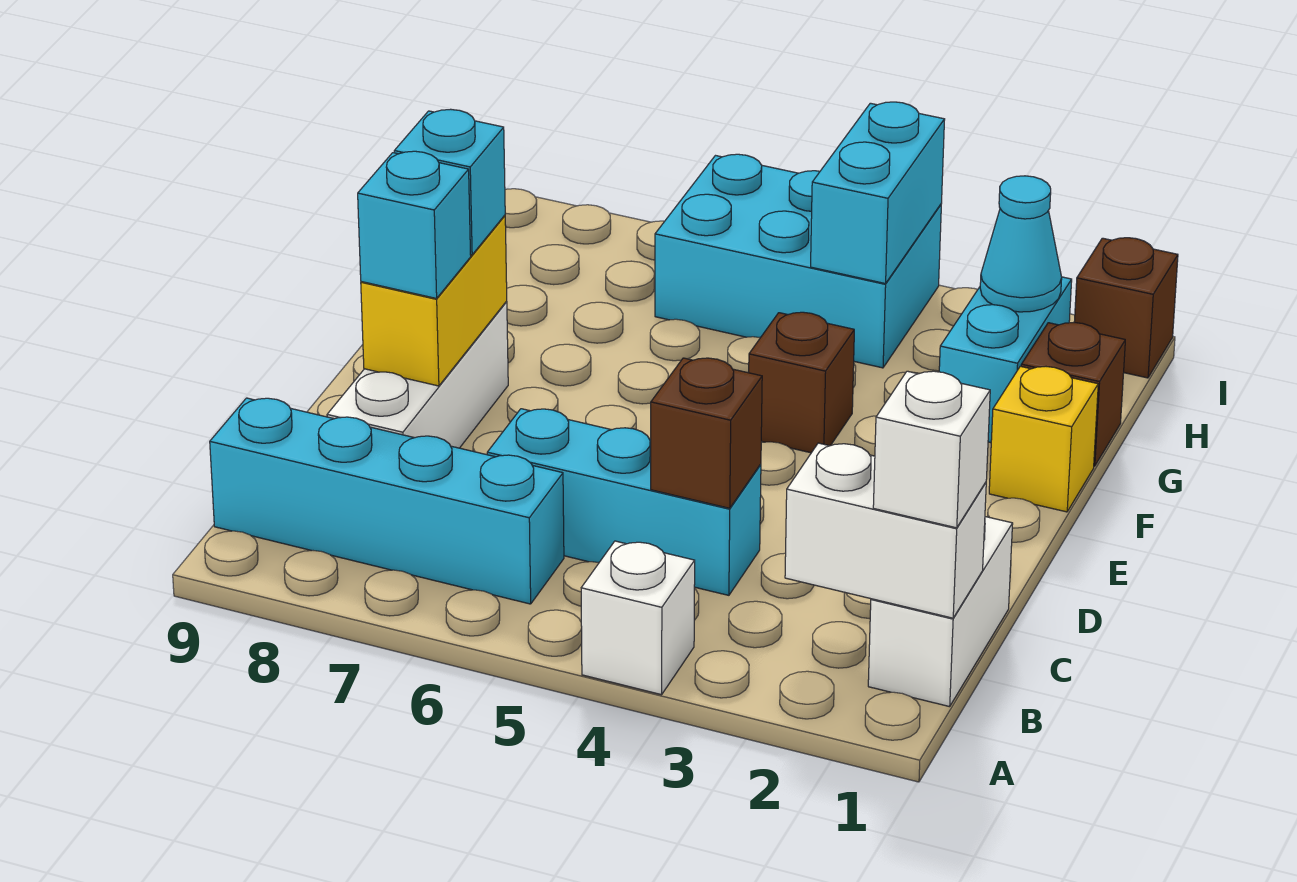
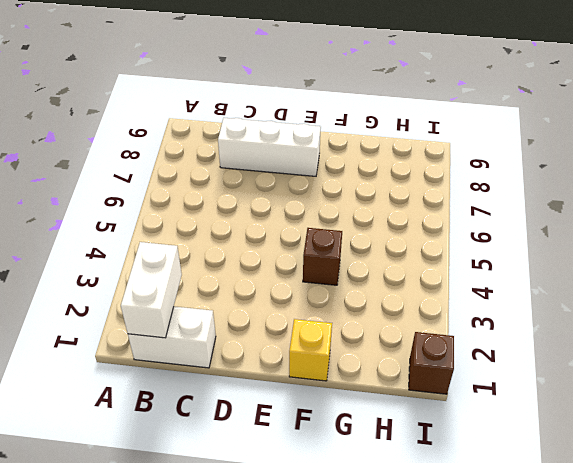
none -> white 1x1 brick [581,541,695,695]
none -> cyan 1x4 brick [210,398,564,604]
none -> cyan 1x3 brick [487,409,761,595]

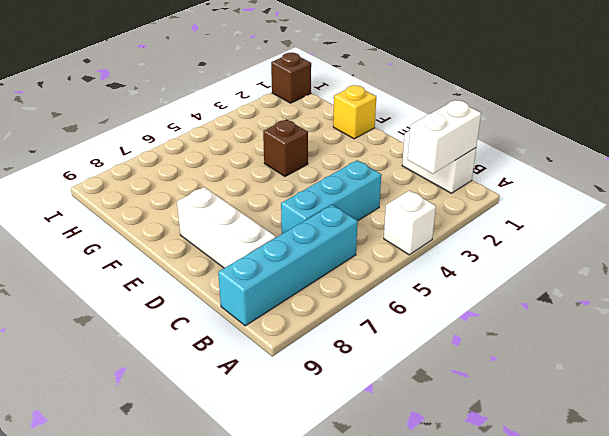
none -> brown 1x1 brick [1021,323,1125,466]
none -> cyan 1x2 brick [939,277,1072,443]
none -> cyan 2x3 brick [655,154,941,368]

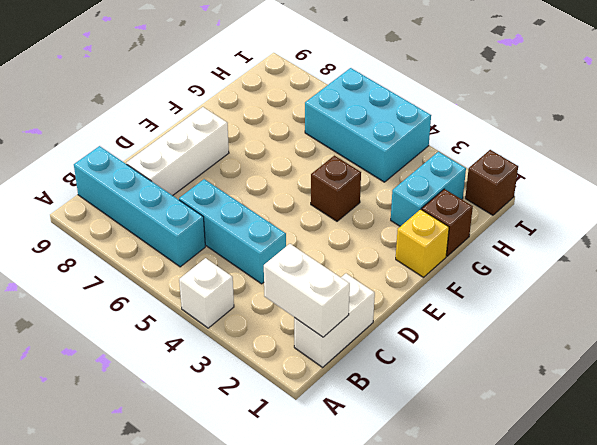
none -> brown 1x1 brick [651,358,762,508]
none -> yellow 1x2 brick [361,215,507,386]
none -> cyan 1x1 cone [980,176,1062,312]

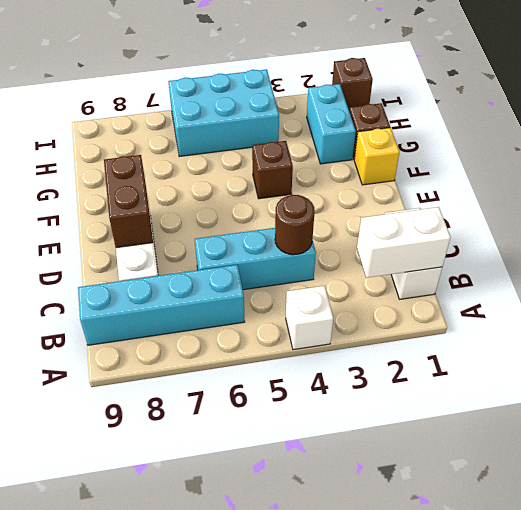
brown 1x1 round brick [275,195,315,255] -> brown 1x1 brick [651,358,762,508]
brown 1x2 brick [104,155,153,248] -> yellow 1x2 brick [361,215,507,386]
none -> cyan 1x1 cone [980,176,1062,312]
none -> cyan 1x2 brick [811,102,945,284]
none -> white 1x1 brick [873,371,990,528]

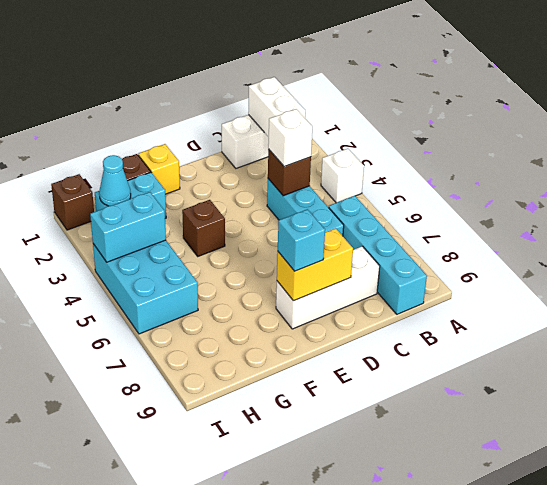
white 1x1 brick [268,109,312,167] -> white 1x1 brick moved to [873,371,990,528]
none -> cyan 1x1 brick [358,151,471,299]

